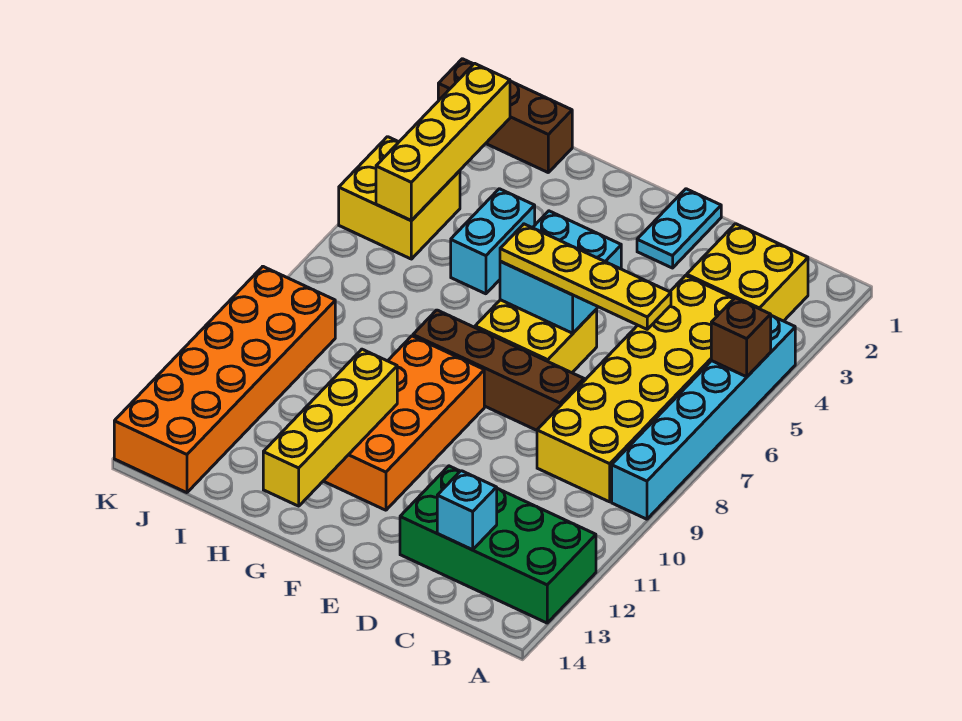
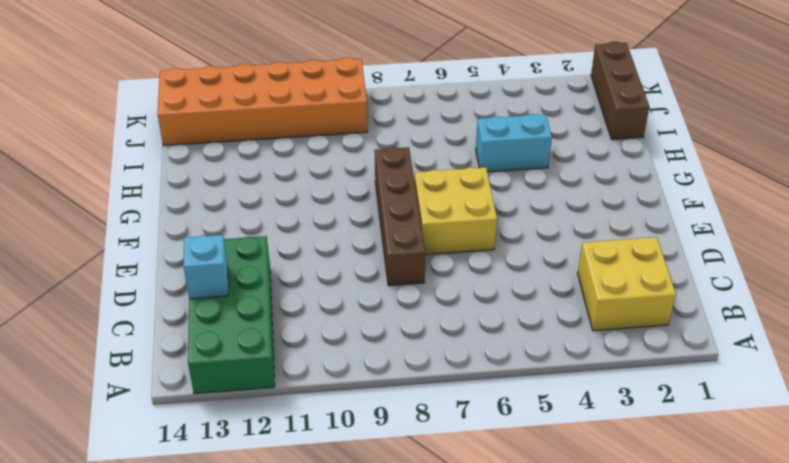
none -> cyan 1x6 brick [612,316,795,519]
none -> yellow 2x6 brick [537,276,734,502]
none -> cyan 1x2 plate [637,189,721,268]

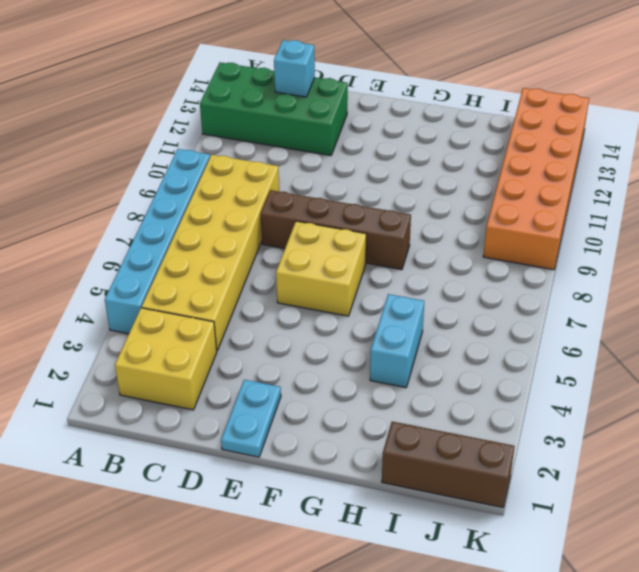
none -> orange 2x4 brick [324,336,484,510]
none -> yellow 2x2 brick [339,137,460,259]
none -> brown 1x1 brick [711,298,771,377]

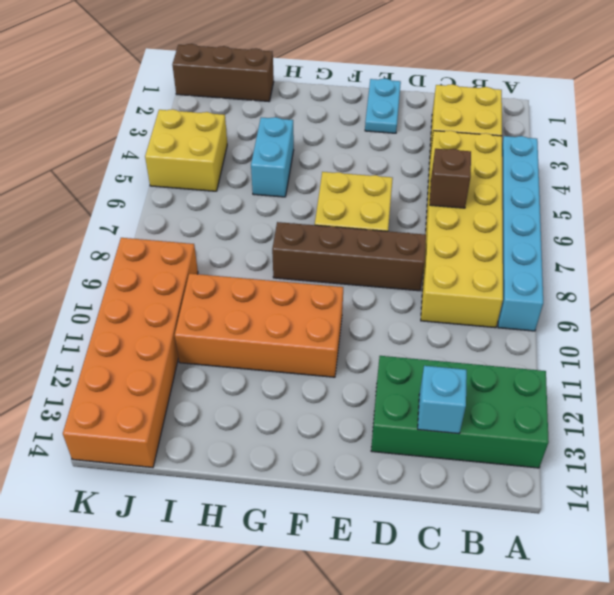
brown 1x1 brick [430,149,471,208] -> brown 1x1 brick moved to [711,298,771,377]
orange 2x4 brick [175,274,343,377] -> orange 2x4 brick turned to [324,336,484,510]
none -> cyan 2x2 brick [500,211,621,333]
none -> yellow 1x4 brick [263,349,397,506]
none -> yellow 1x4 brick [376,63,510,221]

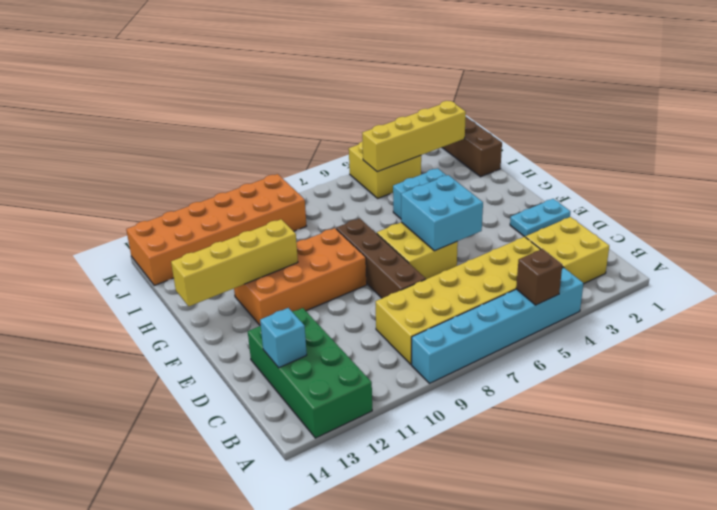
none -> yellow 1x4 plate [500,224,671,329]

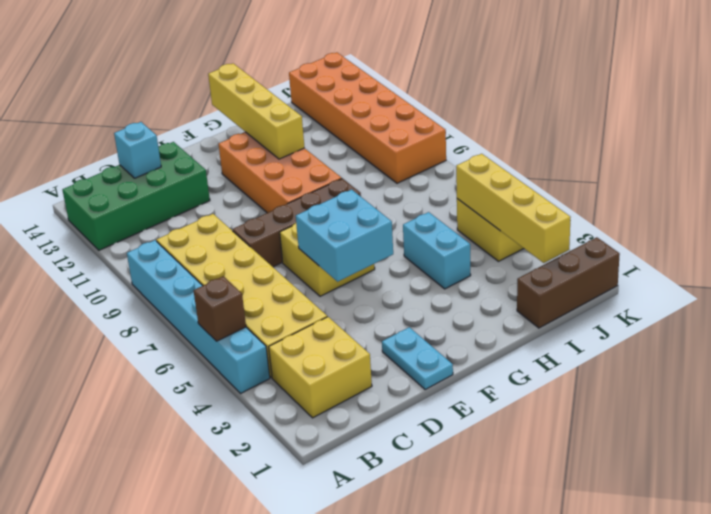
none -> yellow 1x4 plate [500,224,671,329]

